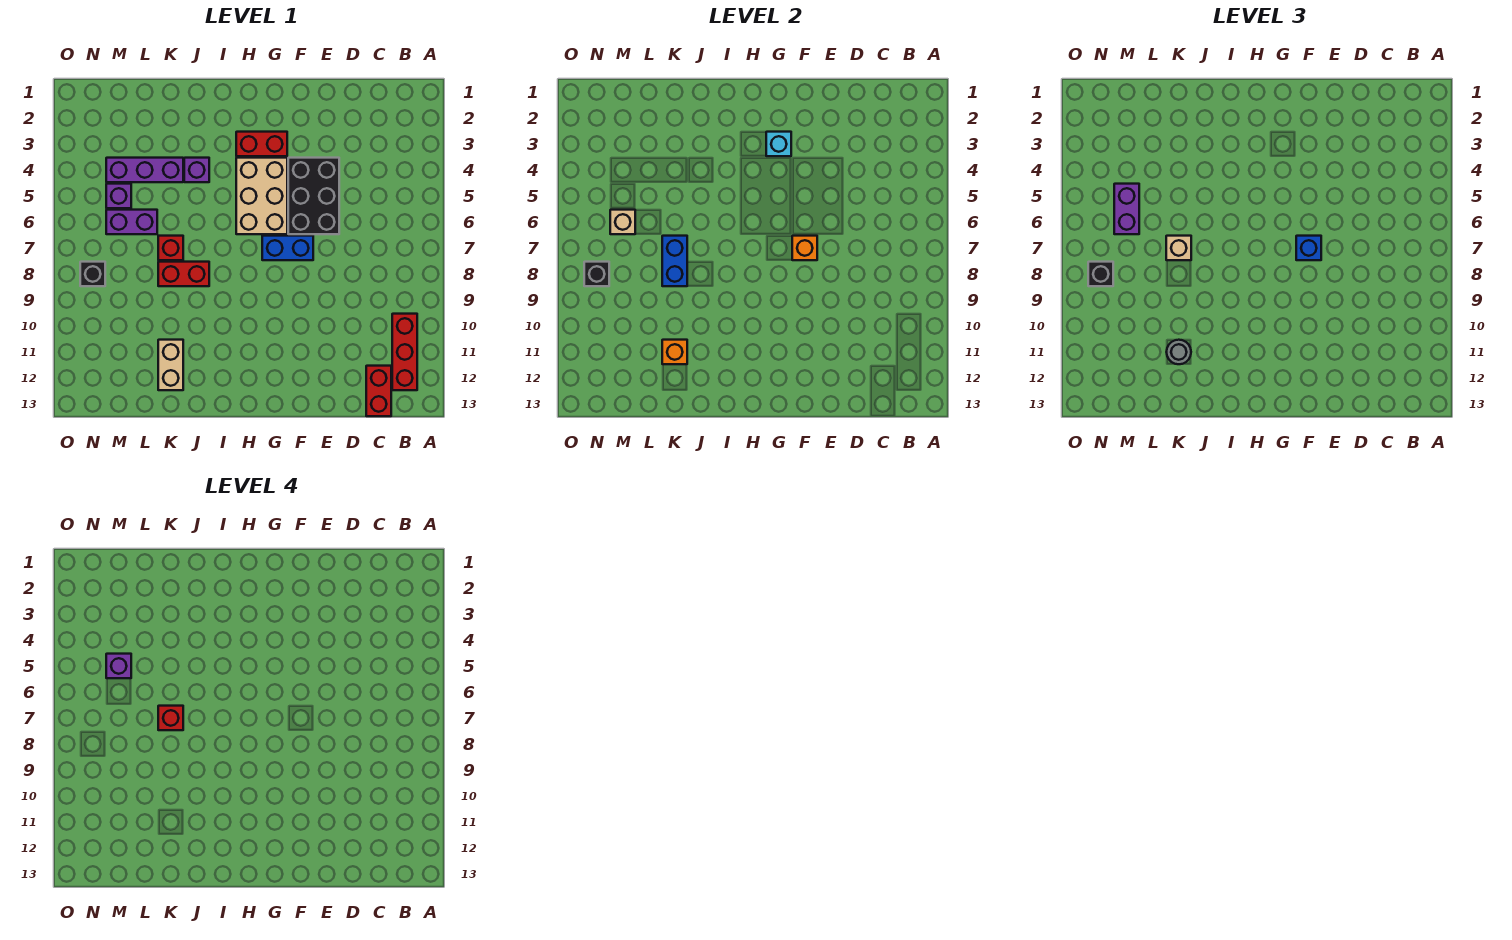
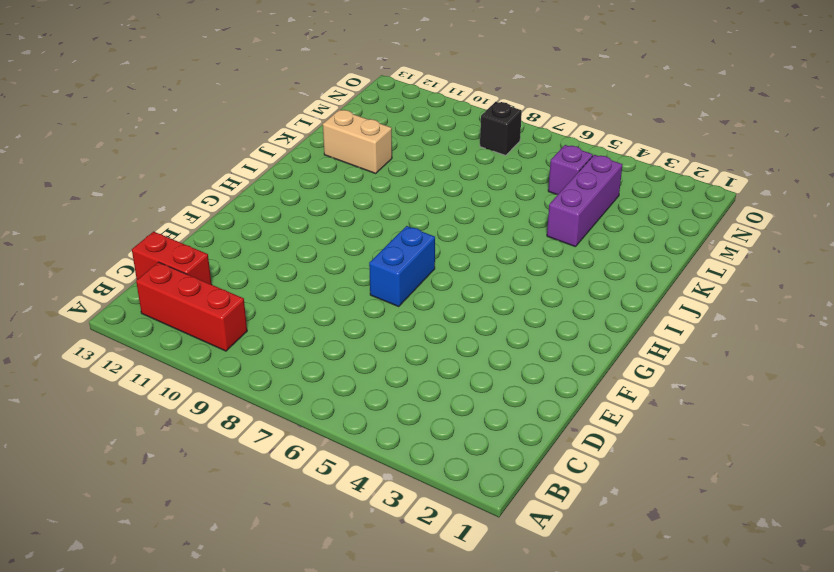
none -> black 2x3 brick [288,158,339,234]
none -> red 1x2 brick [236,132,287,156]
none -> tan 2x3 brick [236,158,287,234]

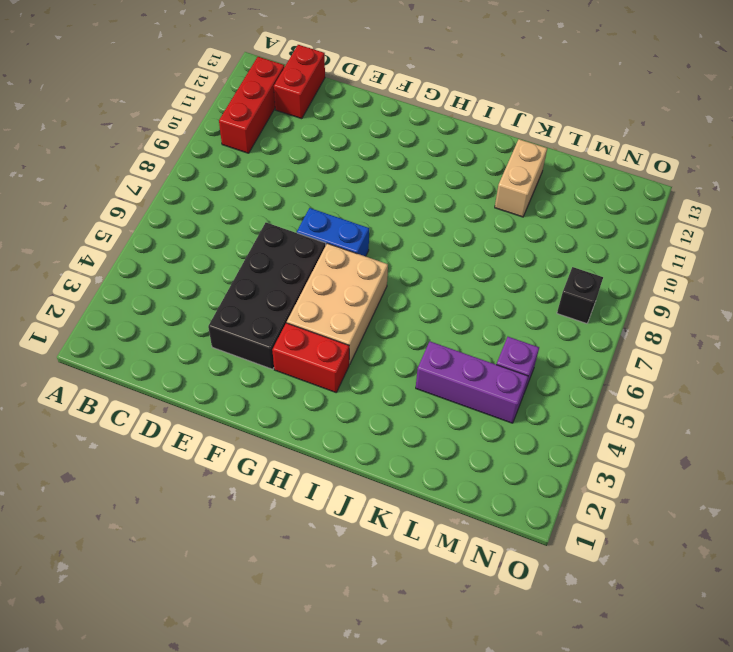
black 2x4 brick [208,223,326,369] -> black 2x3 brick [288,158,339,234]
none -> purple 1x1 brick [184,158,209,182]
none -> red 1x2 brick [158,262,209,286]
none -> red 1x1 brick [158,236,183,260]

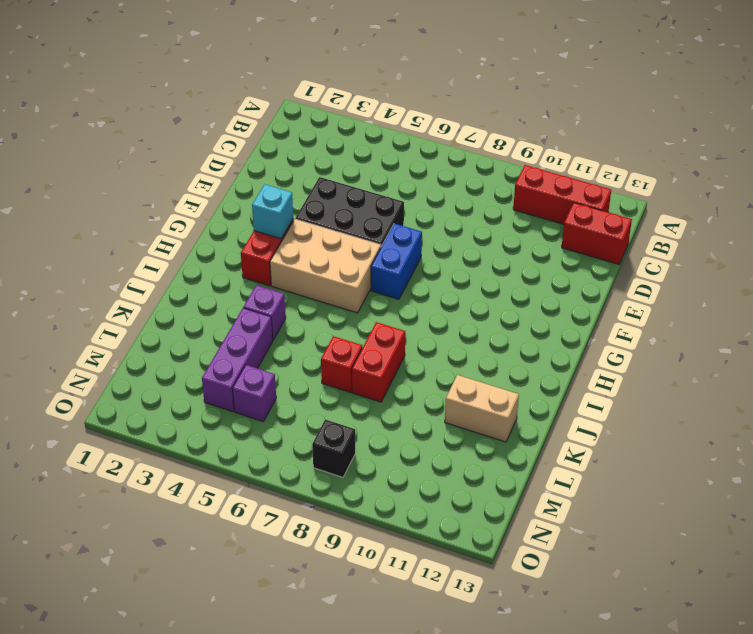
none -> purple 1x2 brick [106,210,157,234]
none -> orange 1x1 brick [792,236,817,260]
none -> blue 1x2 brick [662,236,687,286]

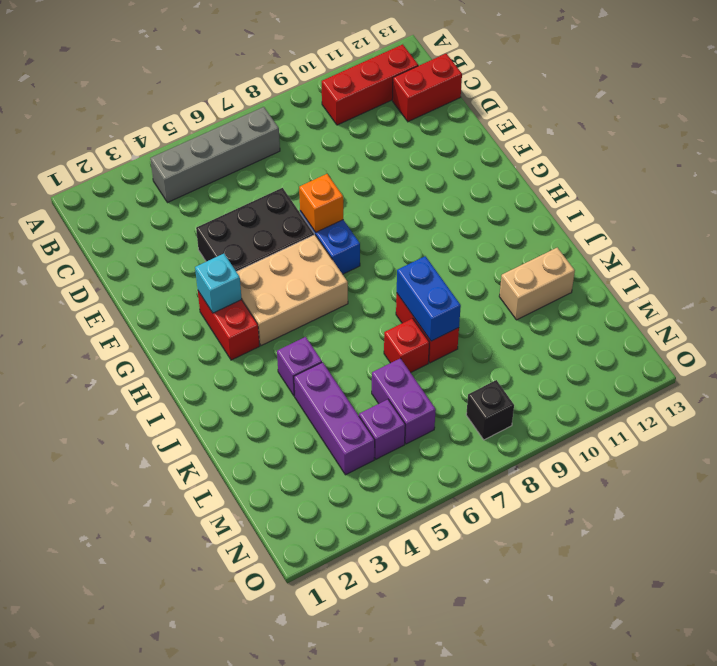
grey 1x4 brick [150,107,280,203] -> none
blue 1x2 brick [397,256,461,341] -> blue 1x2 brick turned to [662,236,687,286]
none -> orange 1x1 brick [662,340,687,364]
none -> tan 1x1 brick [610,210,635,234]
none -> black 1x1 brick [584,262,609,286]

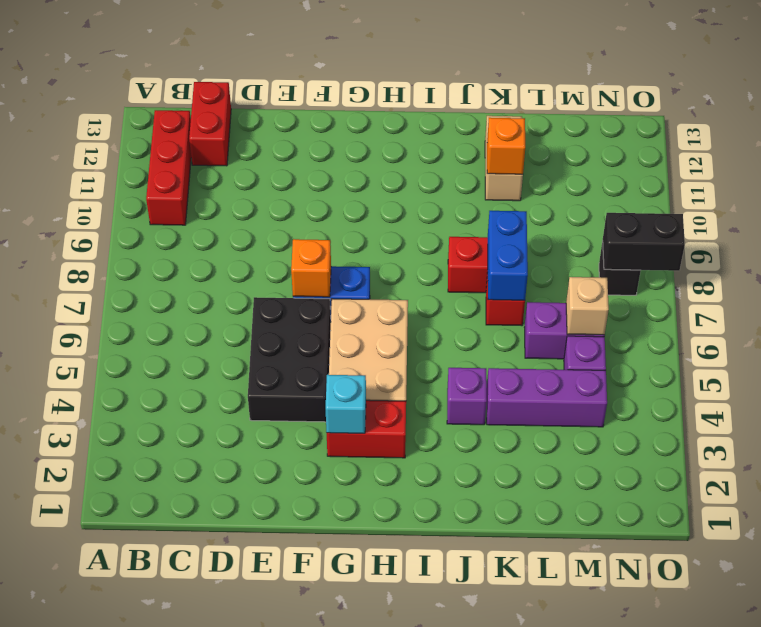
black 1x2 brick [603,213,685,271] -> black 1x1 brick [584,262,609,286]
none -> blue 1x1 brick [1296,236,1321,260]
none -> tan 1x1 brick [1166,236,1191,260]
none -> grey 1x1 round brick [1167,340,1191,364]

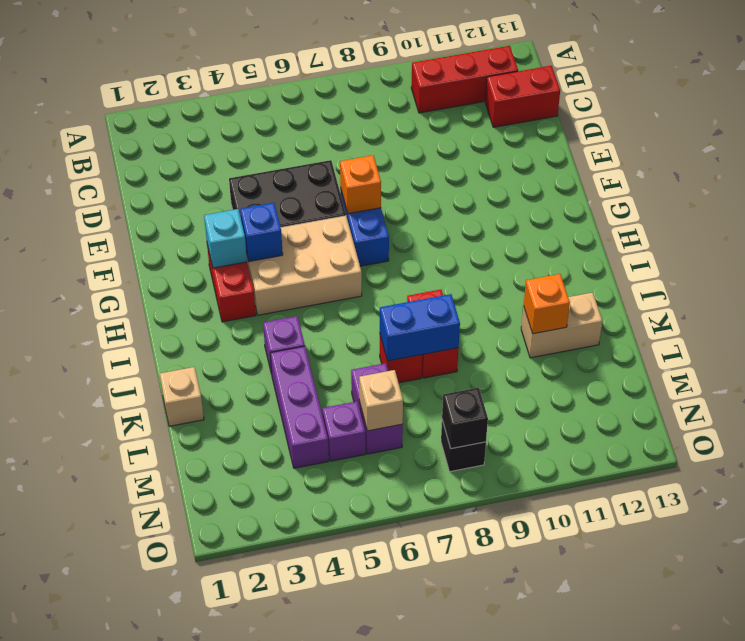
blue 1x1 brick [240,203,283,261] -> blue 1x1 brick moved to [1296,236,1321,260]
tan 1x1 brick [160,367,204,426] -> tan 1x1 brick moved to [1166,236,1191,260]
none -> grey 1x1 round brick [1167,340,1191,364]
none -> purple 1x2 brick [1114,184,1139,234]
none -> black 1x1 brick [1088,262,1113,286]

